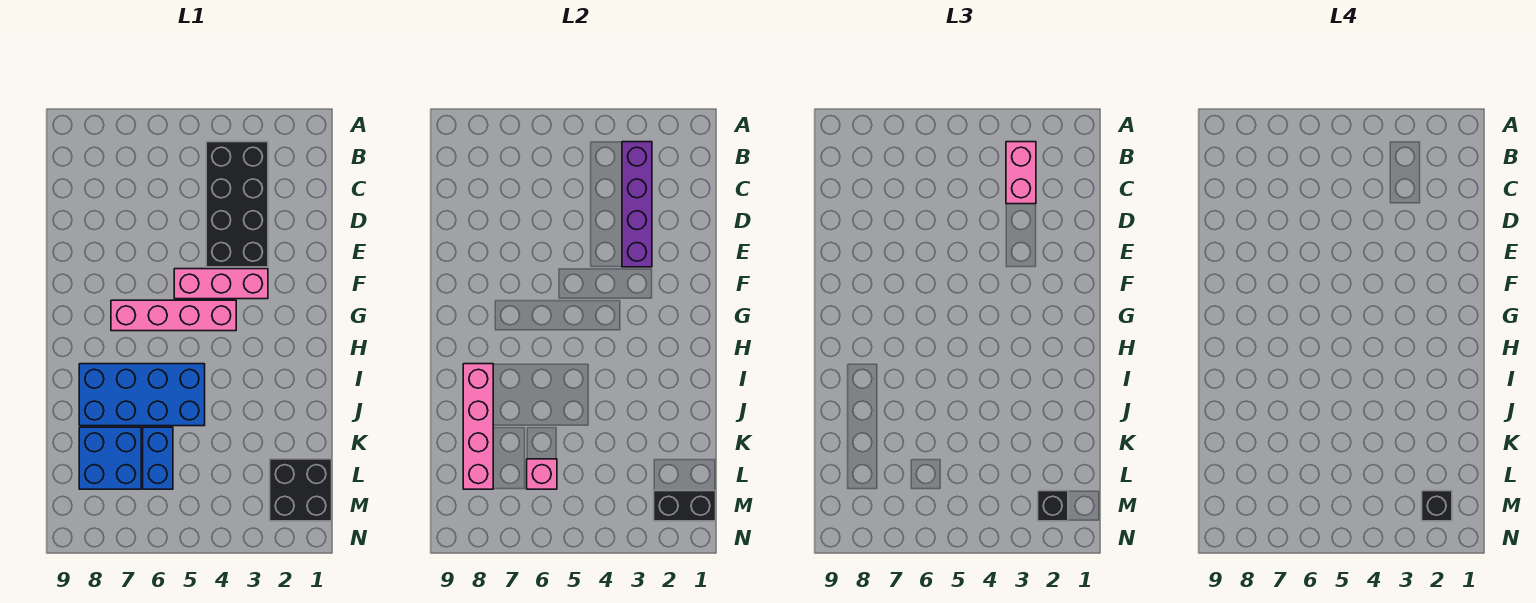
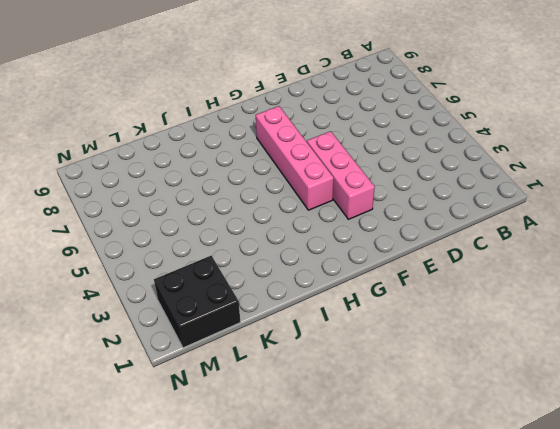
none -> black 2x4 brick [206,142,268,267]
none -> blue 2x4 brick [79,364,205,426]
none -> blue 1x2 brick [143,427,173,489]

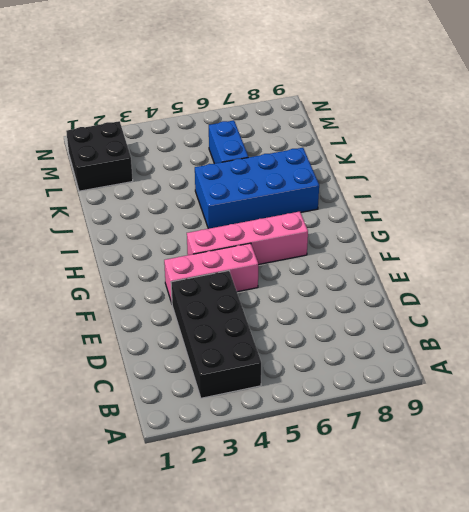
none -> blue 2x2 brick [79,427,141,489]
none -> purple 1x4 brick [622,142,652,267]
none -> pink 1x4 brick [463,364,493,489]

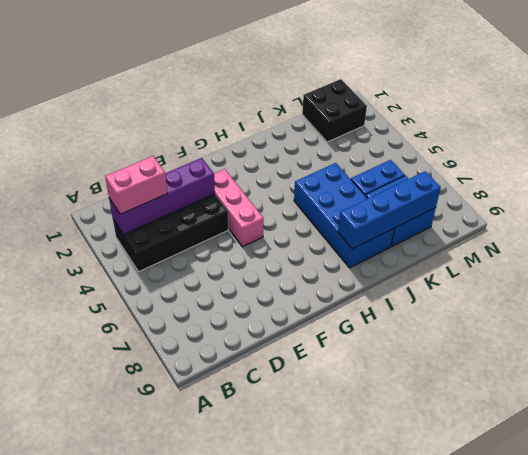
blue 1x4 brick [338,171,441,249] -> pink 1x4 brick [463,364,493,489]
none -> pink 1x4 brick [111,300,236,331]
none -> pink 1x1 brick [527,459,557,489]
none -> black 1x2 brick [654,491,716,521]

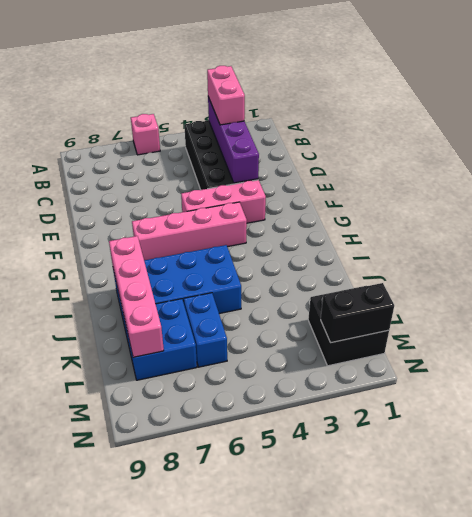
pink 1x1 brick [131,114,160,155] -> pink 1x1 brick moved to [527,459,557,489]
none -> black 1x1 brick [1038,491,1068,521]
none -> black 1x1 brick [1422,491,1452,521]

